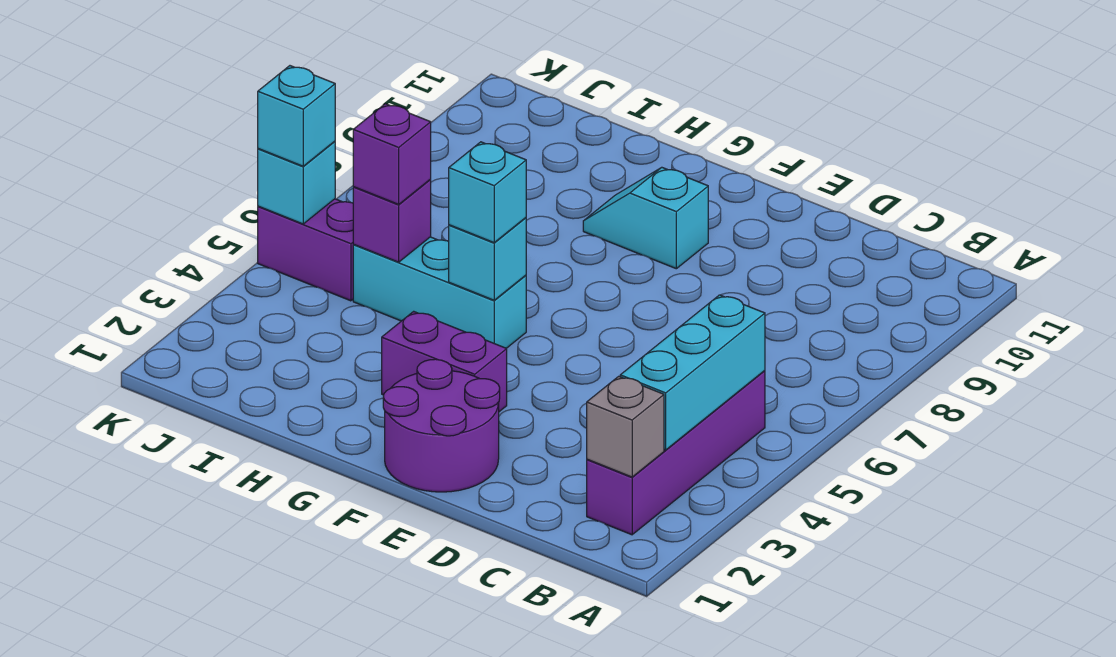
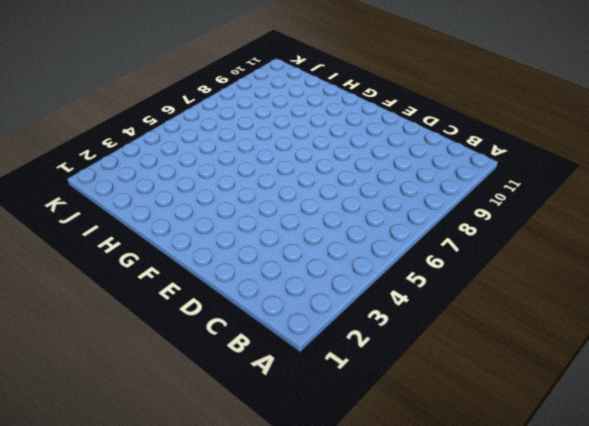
none -> purple 1x4 brick [587,371,765,535]
none -> purple 2x2 round brick [383,359,500,492]
none -> purple 1x2 brick [382,311,507,412]

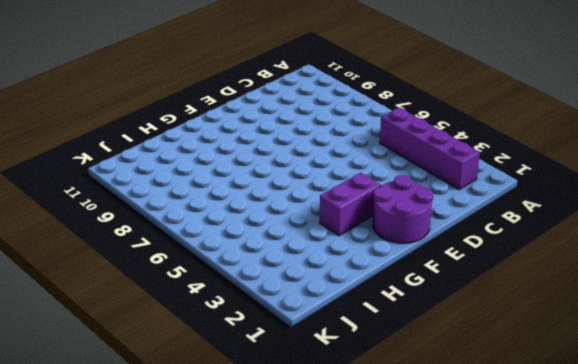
none -> cyan 1x2 slope [583,168,708,269]
none -> cyan 1x3 brick [353,237,526,348]
none -> purple 1x2 brick [258,199,354,301]

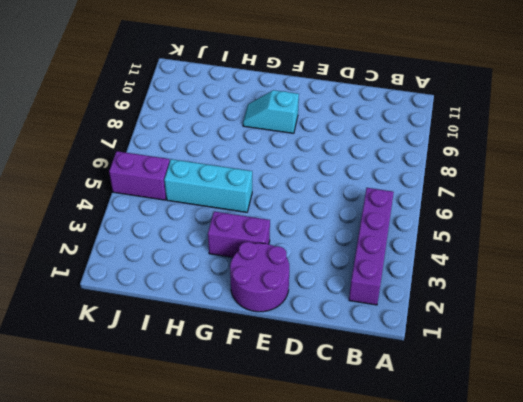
none -> grey 1x1 brick [587,376,664,477]
none -> cyan 1x3 brick [620,295,765,450]
none -> cyan 1x1 brick [449,218,526,300]

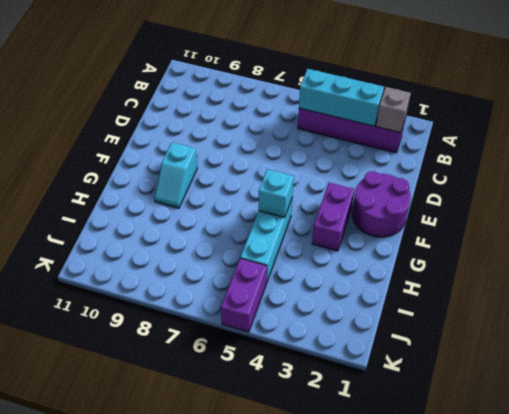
none -> purple 1x1 brick [353,180,431,262]
none -> cyan 1x1 brick [258,141,335,224]
none -> cyan 1x1 brick [449,142,526,243]

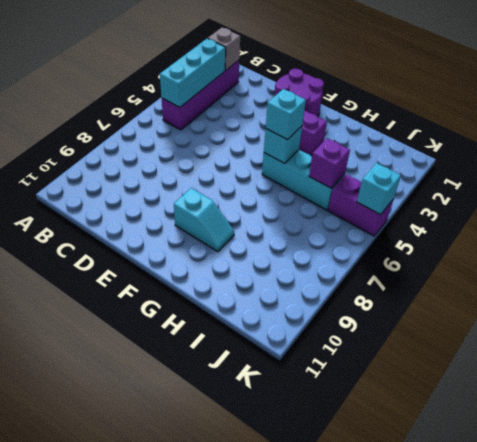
none -> purple 1x1 brick [353,104,431,204]
none -> cyan 1x1 brick [258,66,335,166]

